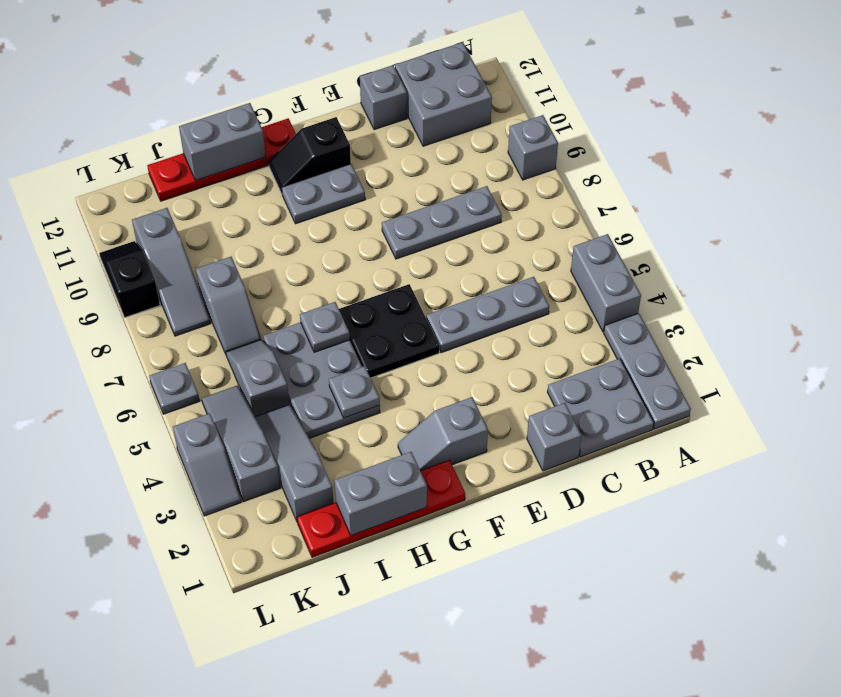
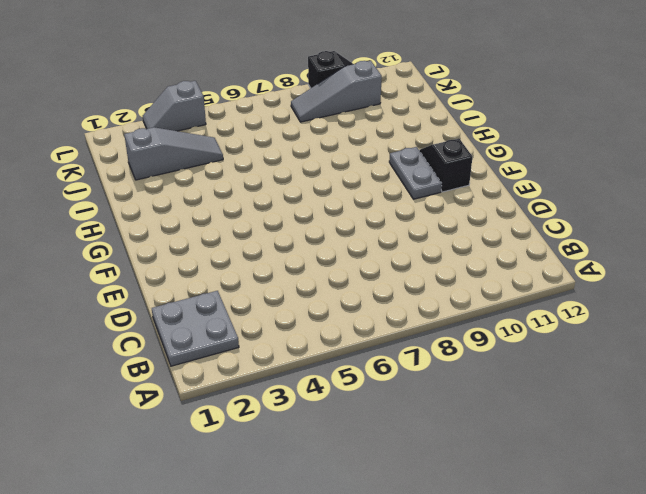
none -> grey 1x3 plate [604,313,691,429]
none -> grey 1x2 brick [571,234,641,332]
none -> grey 1x1 brick [508,115,558,180]

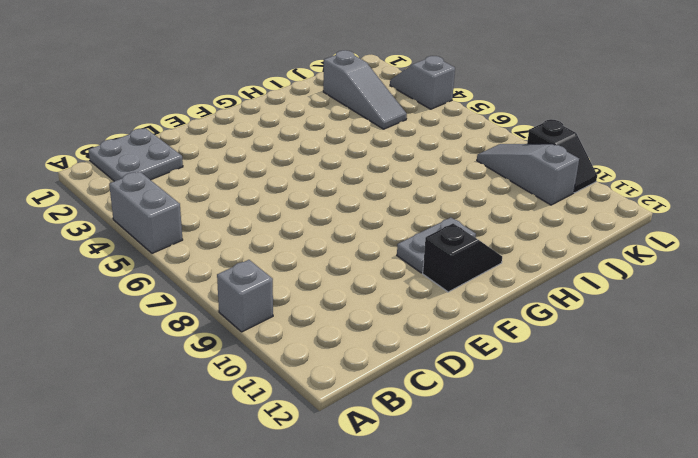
none -> grey 1x3 plate [604,313,691,429]
none -> grey 2x2 brick [395,42,492,146]
none -> grey 1x3 plate [426,277,549,353]

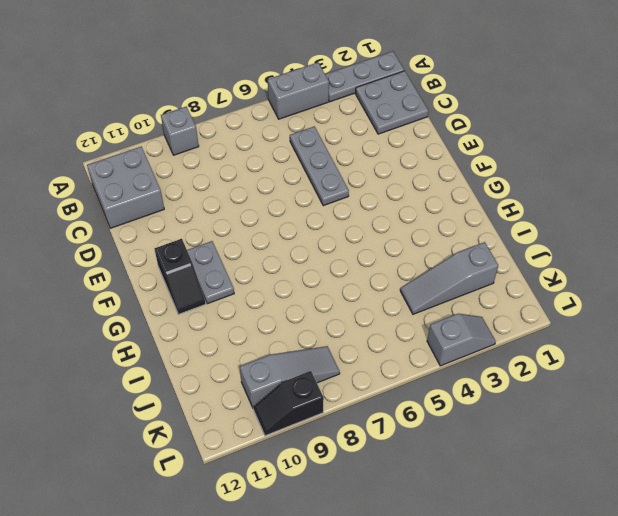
none -> grey 1x3 plate [382,186,502,259]
none -> grey 1x1 brick [527,403,581,471]
none -> grey 1x1 brick [360,65,407,130]

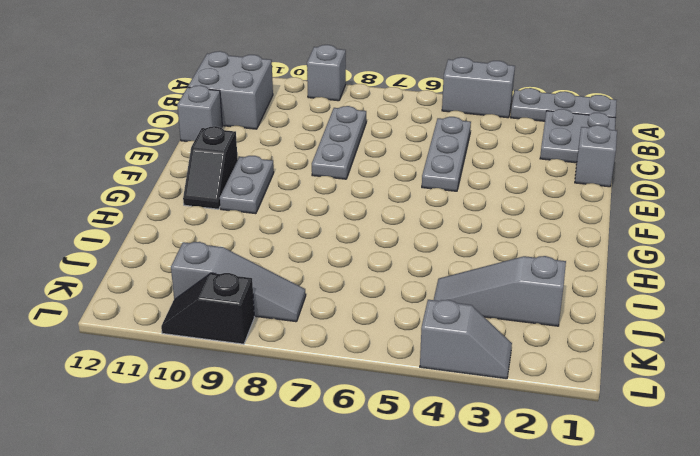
none -> grey 1x2 slope [398,397,488,471]
none -> black 2x2 plate [339,284,439,378]
none -> red 1x4 plate [297,460,465,557]

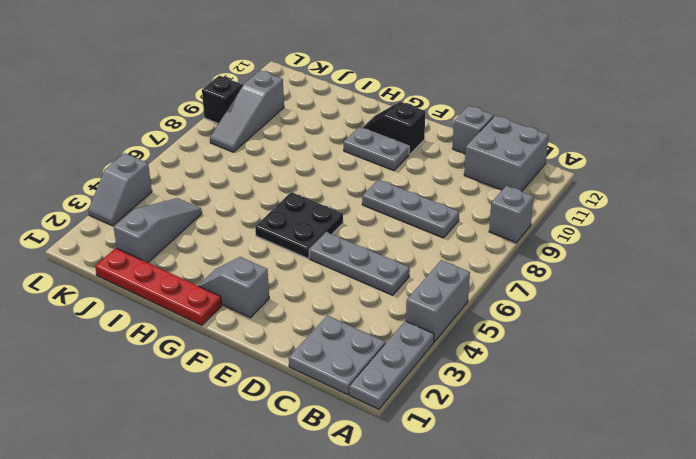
none -> grey 1x1 brick [527,403,581,471]
none -> red 1x4 plate [147,118,296,201]
none -> grey 2x3 plate [263,322,380,438]

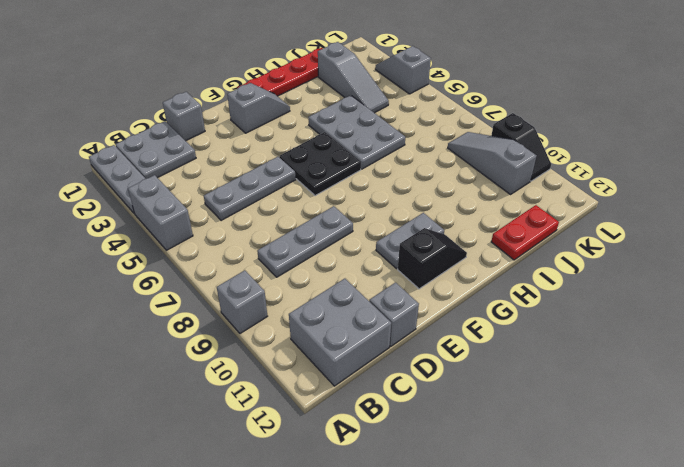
red 1x2 plate [491,205,559,260] -> red 1x4 plate [147,118,296,201]
none -> grey 1x2 slope [226,340,289,417]
none -> grey 1x2 slope [196,257,261,354]
none -> grey 1x3 slope [202,385,280,502]

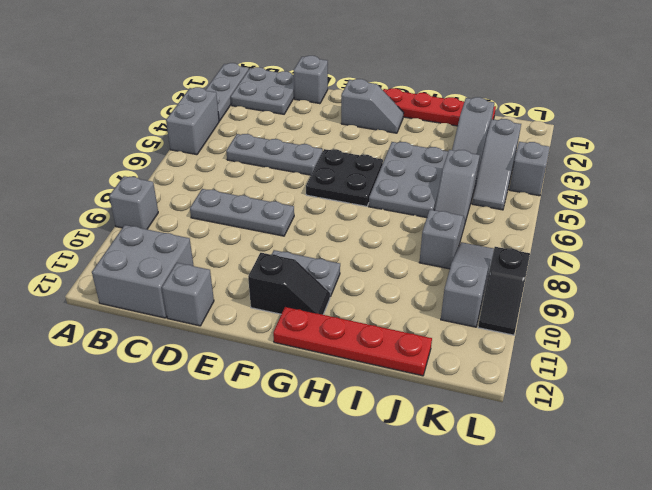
none -> grey 1x1 plate [149,363,200,414]
none -> grey 1x2 brick [334,452,427,535]
none -> grey 1x1 plate [329,366,380,418]

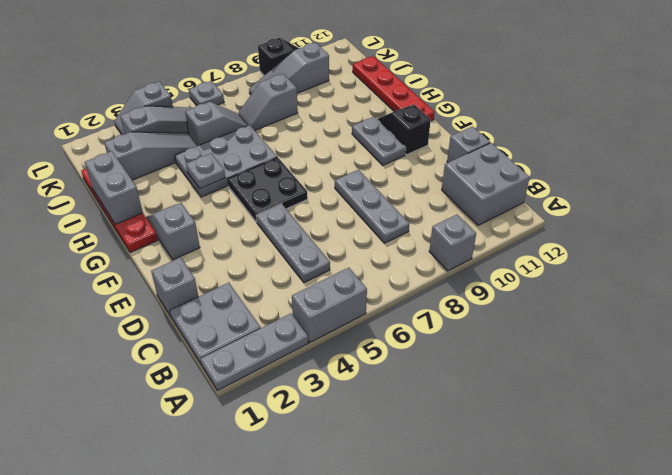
none -> grey 1x1 plate [300,302,350,352]
none -> grey 1x2 brick [179,103,266,180]

